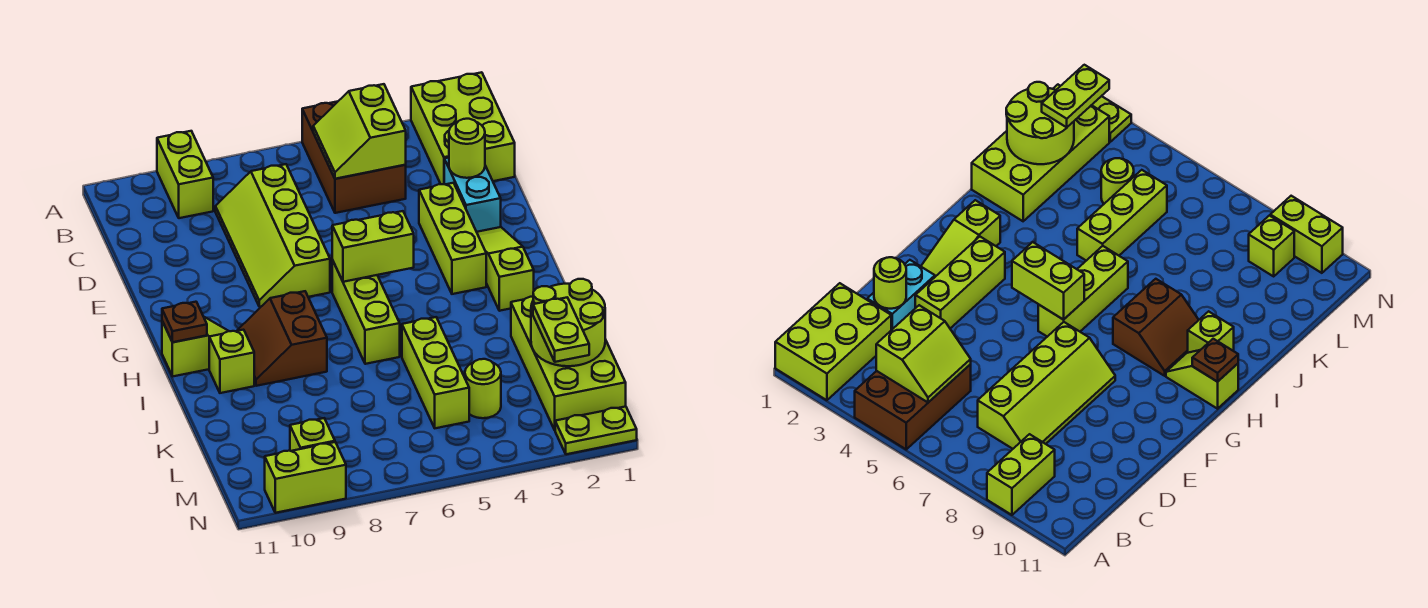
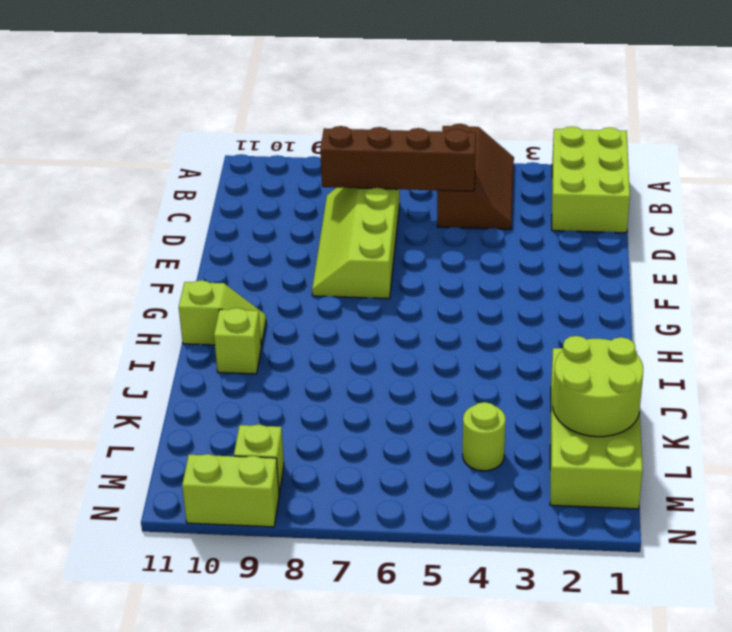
brown 2x3 slope [437,124,514,229] -> brown 2x3 brick [302,101,406,213]
brown 1x4 brick [320,126,476,191] -> lime 2x2 slope [313,84,406,179]
none -> lime 1x2 brick [157,131,213,218]
none -> cyan 1x2 brick [444,158,501,232]
none -> lime 1x3 brick [419,183,486,294]

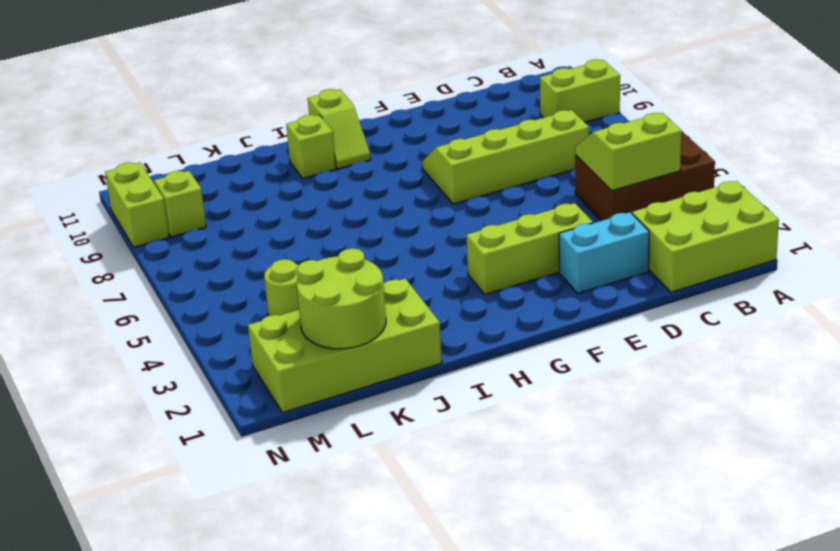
none -> lime 1x3 slope [477,227,534,311]
none -> lime 1x3 brick [332,260,400,364]
none -> brown 2x2 slope [237,291,327,386]

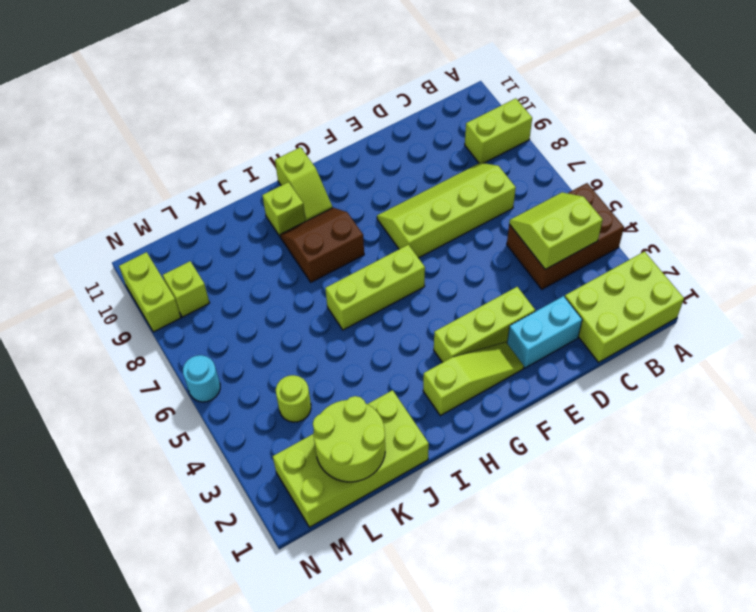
cyan 1x1 round brick [183,355,220,402] -> none
none -> lime 1x3 brick [402,317,469,428]
none -> lime 1x2 plate [555,406,637,454]
none -> lime 1x1 round brick [449,119,485,178]

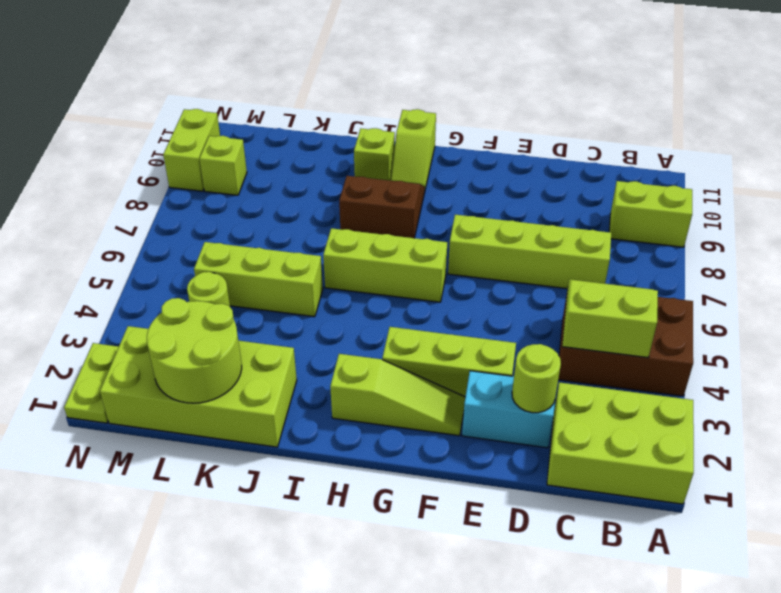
none -> lime 1x2 brick [332,211,414,282]
none -> brown 1x1 plate [162,302,207,342]
none -> lime 1x2 plate [533,298,589,362]

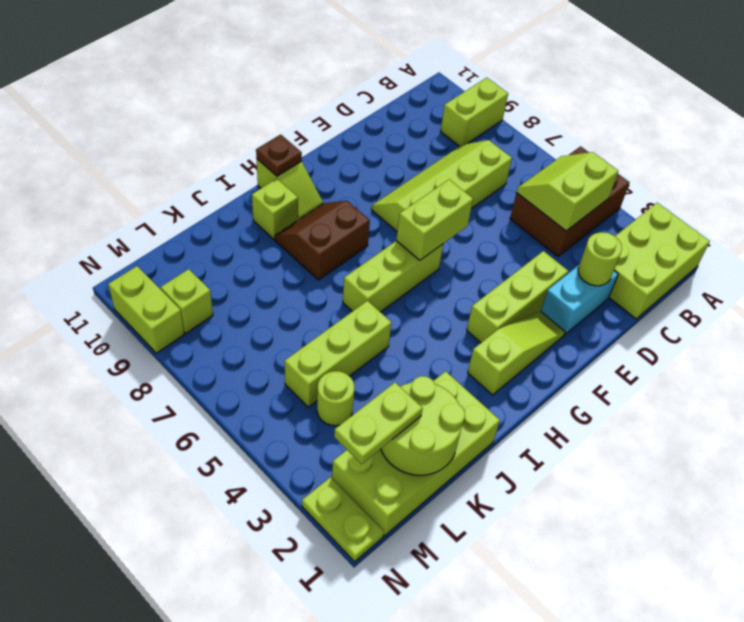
lime 1x2 brick [396,180,473,260] -> lime 1x2 brick turned to [332,211,414,282]

